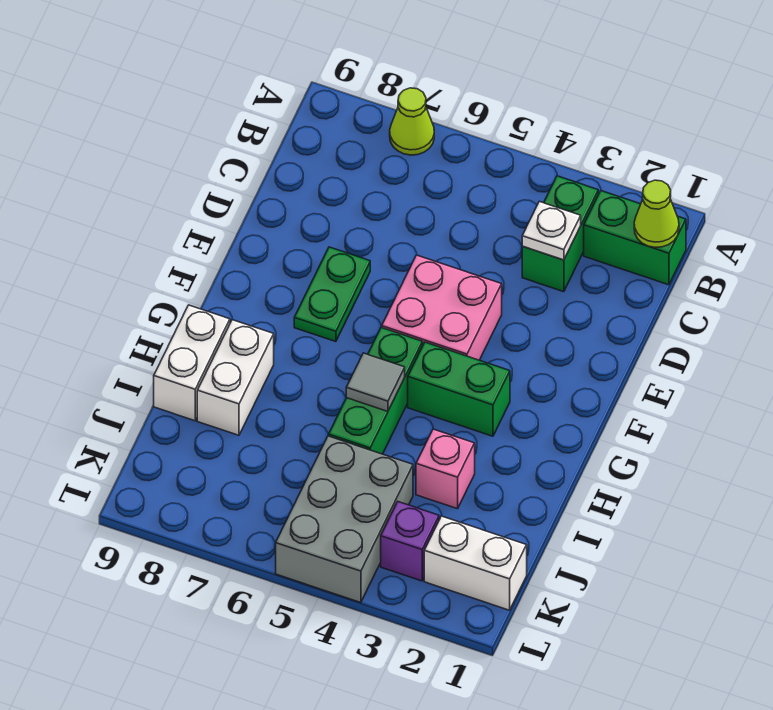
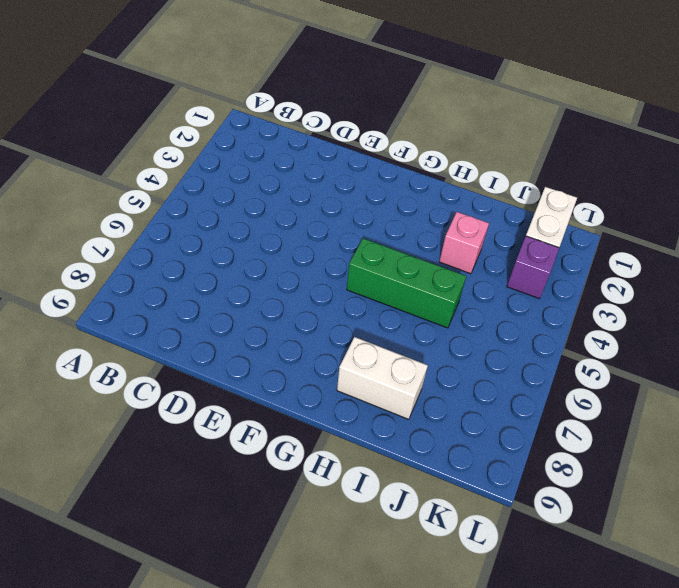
none -> lime 1x1 cone [390,88,434,155]
none -> green 1x2 brick [584,191,686,285]
none -> green 1x2 brick [522,176,598,292]

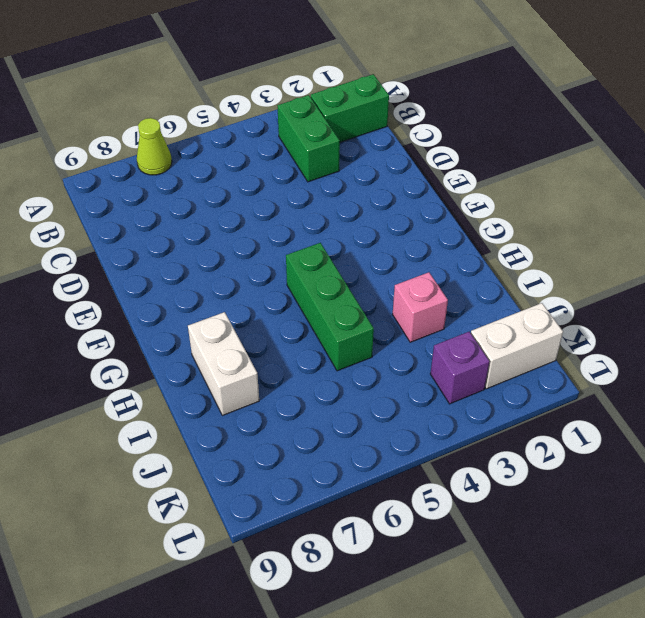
none -> pink 2x2 brick [382,255,502,360]
none -> green 1x2 plate [294,247,370,342]
none -> green 1x2 brick [408,342,510,436]

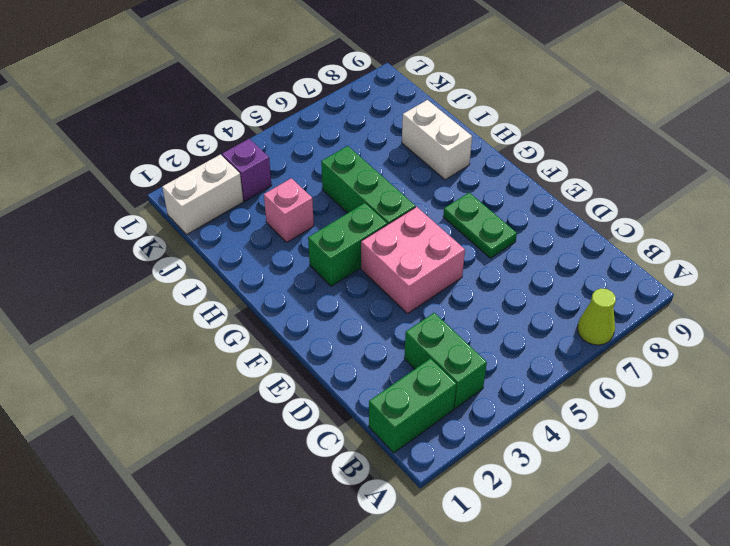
none -> white 1x2 brick [154,305,230,421]
none -> grey 2x3 brick [276,436,413,603]
none -> lime 1x1 cone [634,180,679,247]

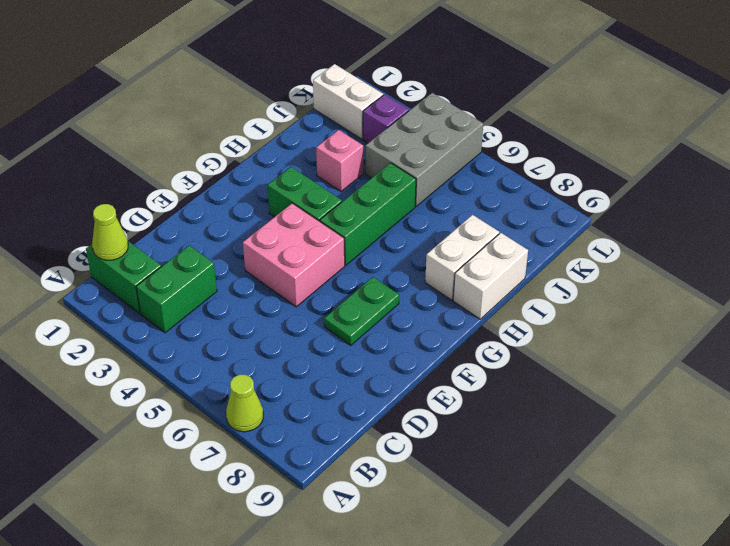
none -> white 1x1 plate [522,201,581,260]
none -> grey 1x1 tile [346,353,405,411]

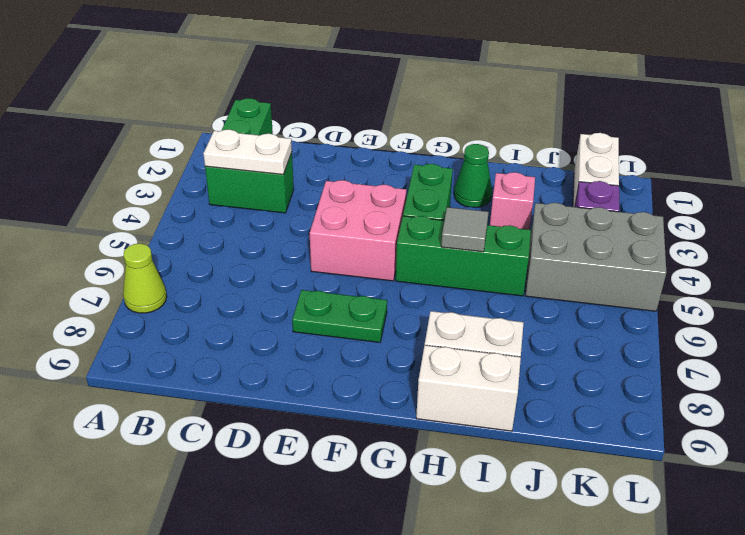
white 1x2 plate [203,130,292,175] -> white 1x1 plate [522,201,581,260]
green 1x1 cone [454,144,492,207] -> none
none -> lime 1x1 cone [634,180,679,247]

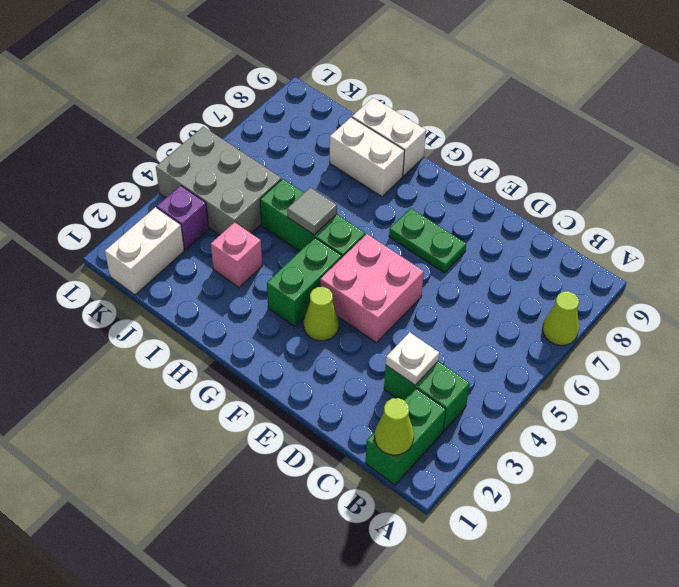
lime 1x1 cone [304,287,339,341] -> none

